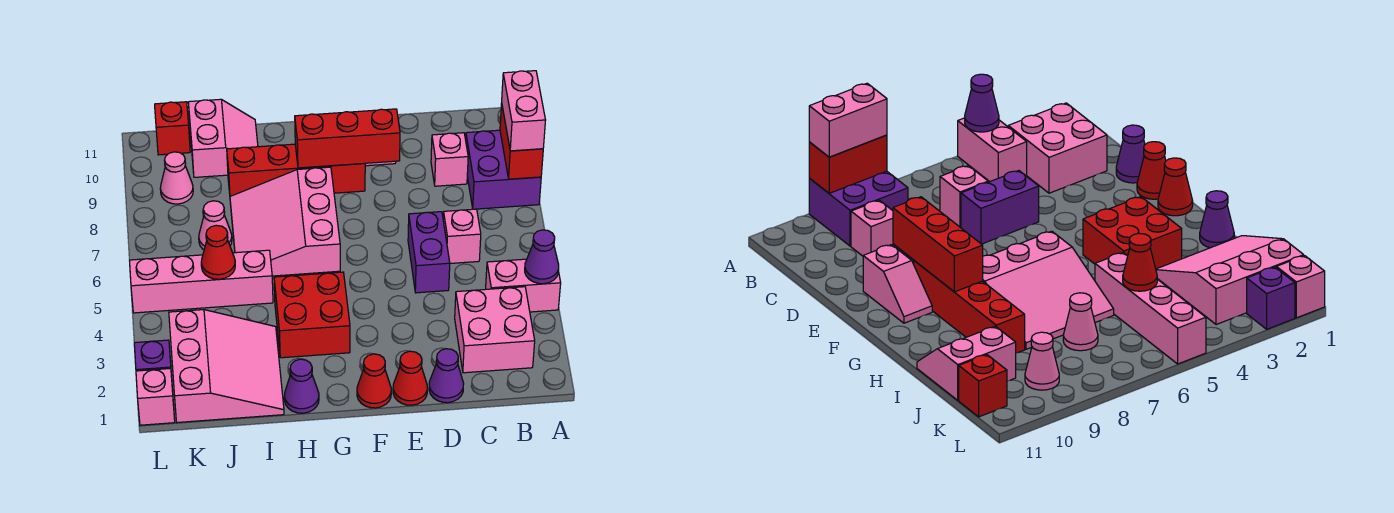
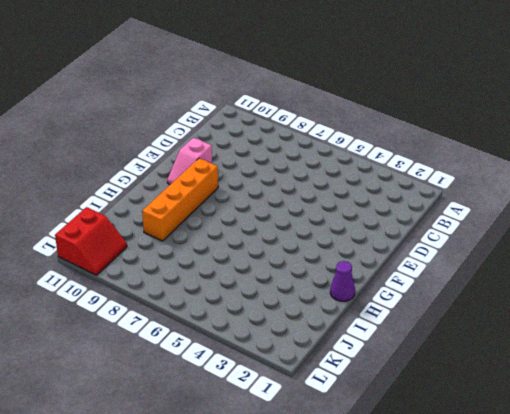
orange 1x4 brick [142,158,218,241] -> red 1x4 brick [227,144,365,196]
red 2x2 slope [55,207,127,275] -> red 1x1 brick [155,102,190,155]
none -> pink 1x2 brick [486,259,561,312]
none -> purple 2x2 brick [466,130,541,209]
none -> pink 2x2 brick [455,287,535,373]

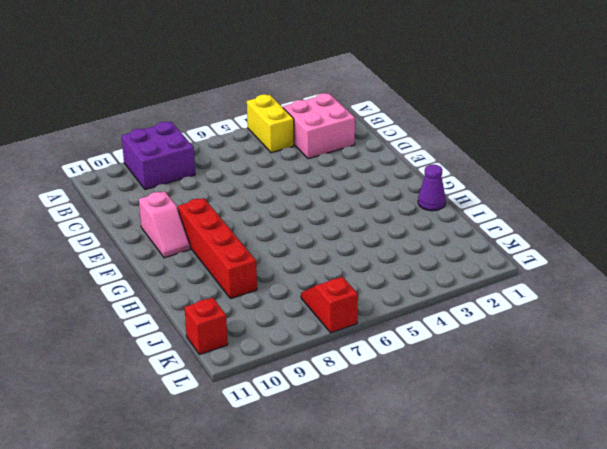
yellow 1x2 brick [247,94,294,153] -> pink 1x2 brick [486,259,561,312]
red 1x2 slope [301,277,358,333] -> none
none -> pink 1x1 brick [443,209,481,263]
none -> pink 1x1 brick [431,133,468,186]
none -> purple 1x1 cone [429,349,464,403]

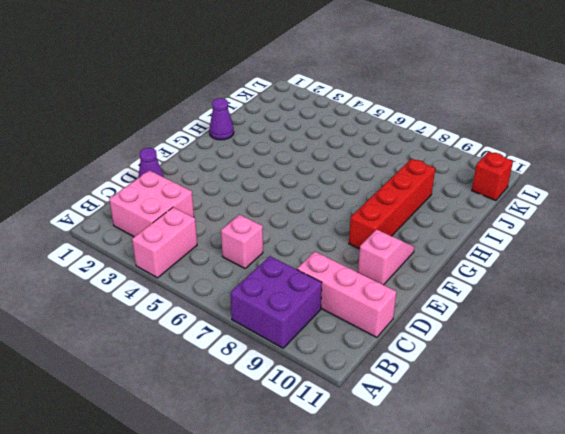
pink 1x3 brick [297,252,396,338] -> pink 1x1 brick [431,133,468,186]
none -> purple 1x2 brick [408,212,450,293]
none -> red 1x1 cone [393,351,427,405]
none -> red 1x1 cone [357,354,391,408]

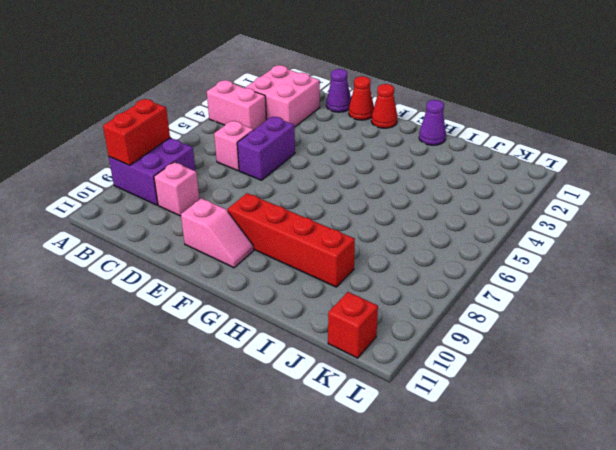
none -> red 2x2 brick [274,272,350,358]
none -> pink 3x3 slope [230,167,340,276]
none -> pink 3x3 slope [169,310,284,423]

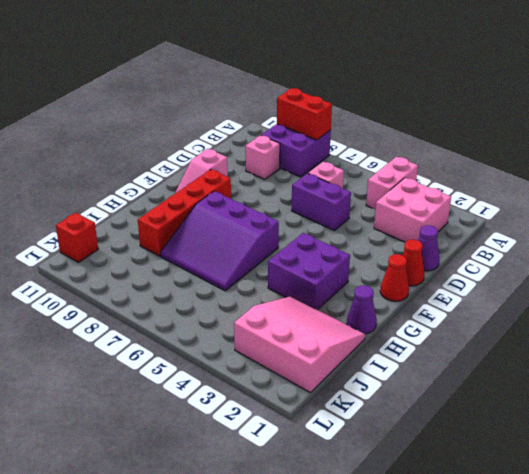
purple 2x2 brick [268,233,350,310] -> red 2x2 brick [274,272,350,358]
purple 3x3 slope [161,191,279,291] -> pink 3x3 slope [230,167,340,276]
none -> pink 1x4 brick [130,250,273,313]
none -> pink 2x2 slope [188,99,258,177]
none -> pink 1x1 cone [199,201,232,250]

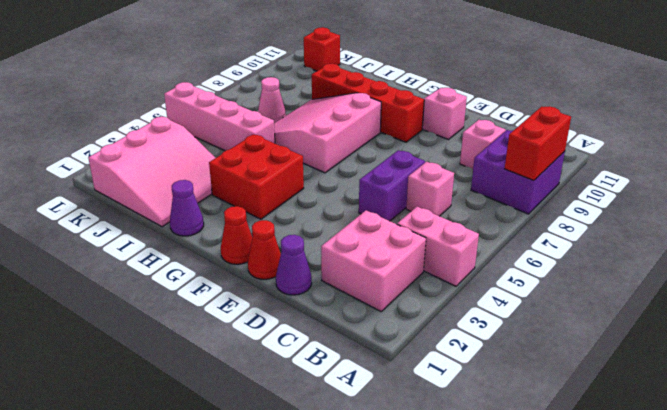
none -> pink 2x2 slope [188,99,258,177]
none -> pink 1x1 cone [160,152,193,204]
none -> pink 1x1 brick [136,368,175,425]

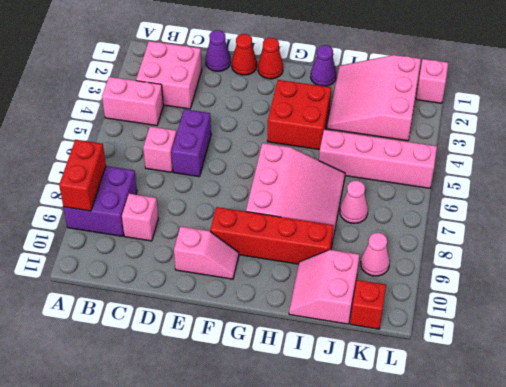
none -> purple 1x1 brick [134,340,172,376]
none -> purple 1x1 cone [525,230,559,284]
none -> red 1x3 brick [295,109,400,168]

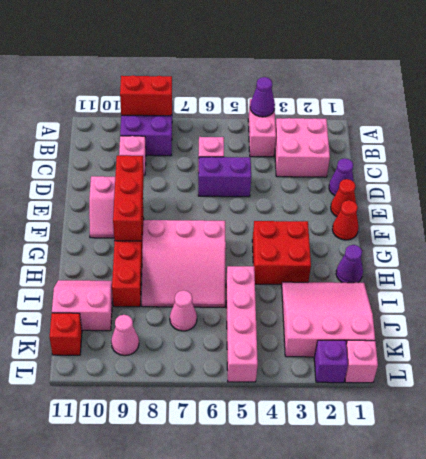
none -> red 1x1 cone [201,225,235,279]
none -> pink 1x2 brick [502,71,546,151]

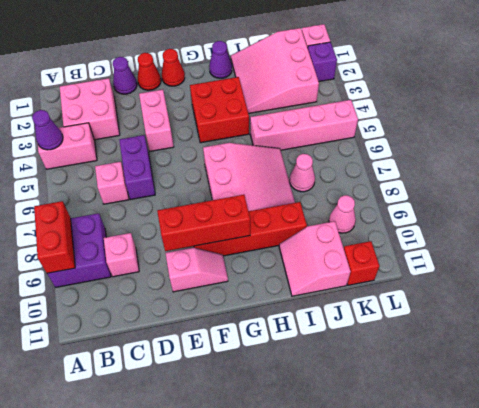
pink 1x2 brick [139,90,174,151] -> pink 1x2 brick moved to [502,71,546,151]
none -> red 1x1 cone [201,225,235,279]

